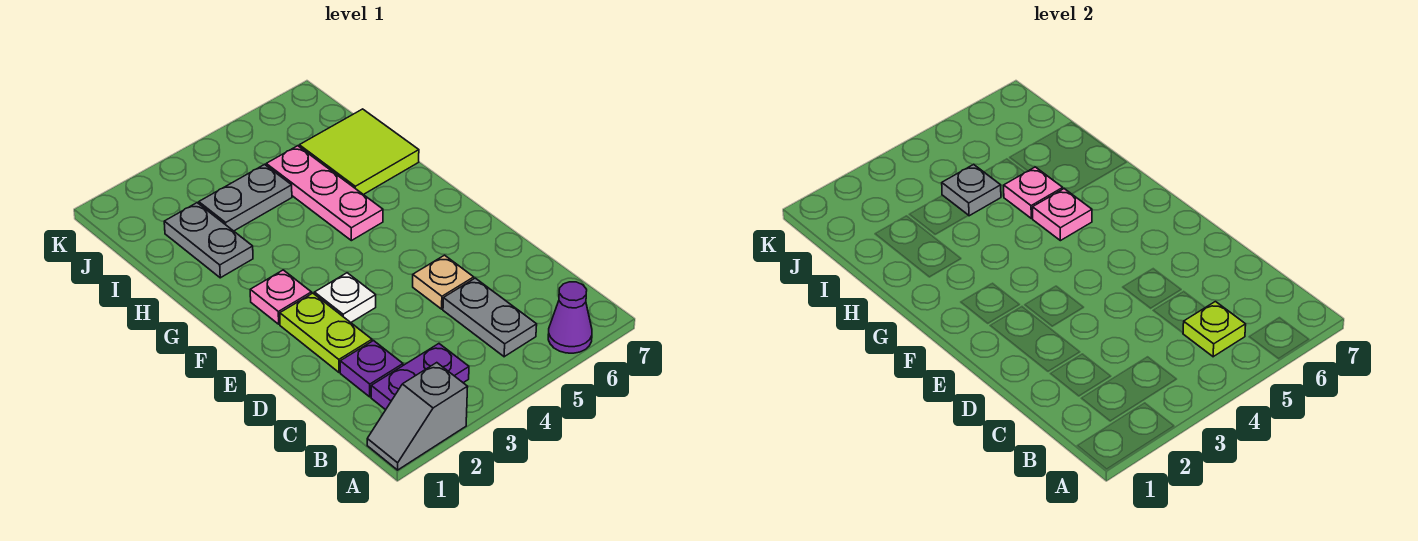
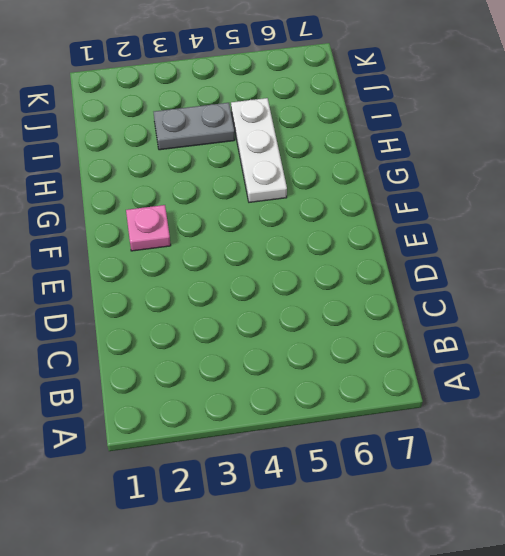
white 1x3 plate [231,98,287,202] -> pink 1x3 plate [266,146,383,241]
none -> grey 1x2 slope [367,363,468,470]
none -> purple 1x1 cone [548,282,592,353]
none -> purple 1x2 plate [371,344,469,410]

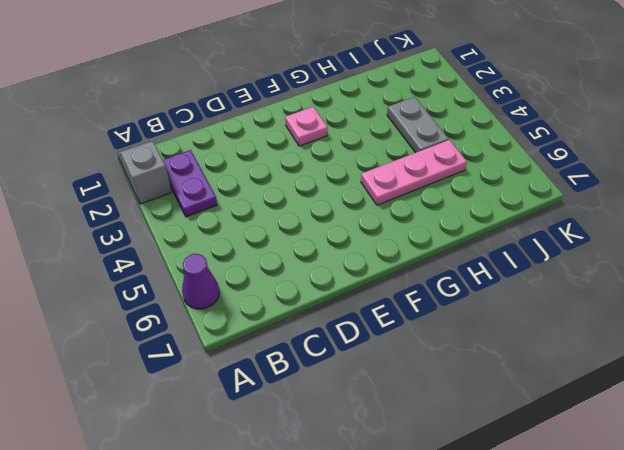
none -> grey 1x2 plate [443,278,537,357]
none -> purple 1x1 plate [340,341,403,397]
none -> lime 1x2 plate [280,293,372,372]

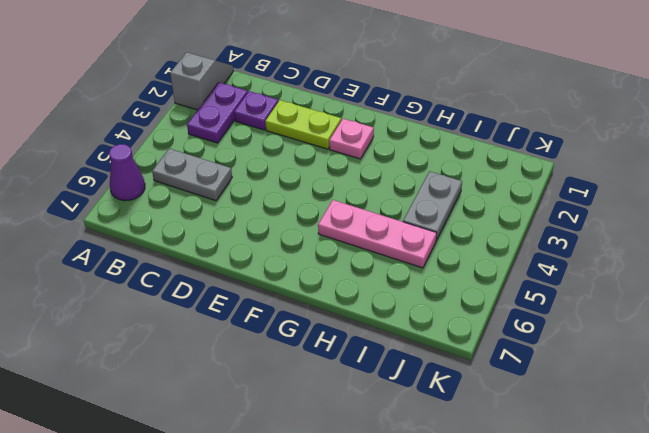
none -> tan 1x1 plate [413,255,474,309]
none -> white 1x1 plate [315,273,376,322]
none -> grey 1x2 plate [164,203,253,278]

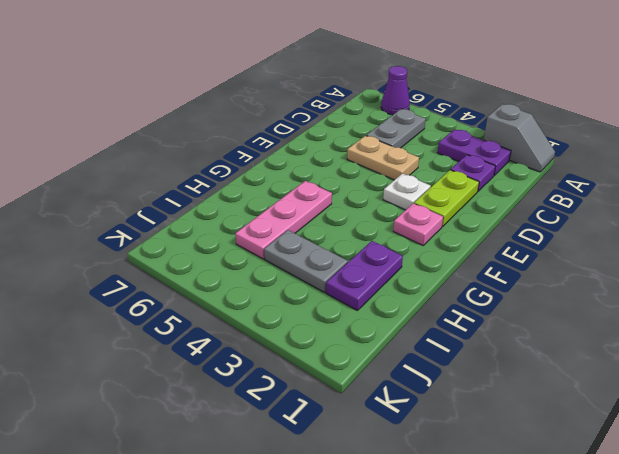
tan 1x2 plate [347,136,419,180] -> tan 1x1 plate [413,255,474,309]
purple 1x2 plate [326,241,403,311] -> grey 1x2 plate [164,203,253,278]
none -> lime 2x2 tile [299,109,419,195]
none -> lime 1x1 plate [1183,302,1246,357]
none -> pink 1x1 plate [1033,189,1092,241]

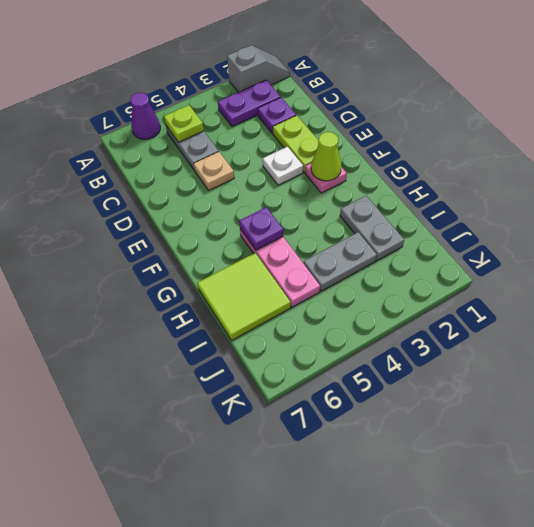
lime 1x1 cone [311,132,341,181] -> none
purple 1x1 plate [239,207,283,250] -> pink 1x1 plate [1033,189,1092,241]
none -> pink 1x1 plate [1004,167,1063,218]
none -> grey 1x1 plate [942,164,1001,216]

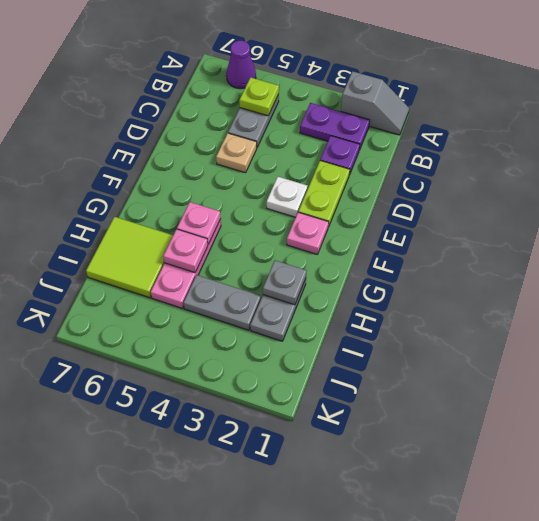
grey 1x1 plate [263,260,306,305] -> grey 1x1 plate moved to [942,164,1001,216]

